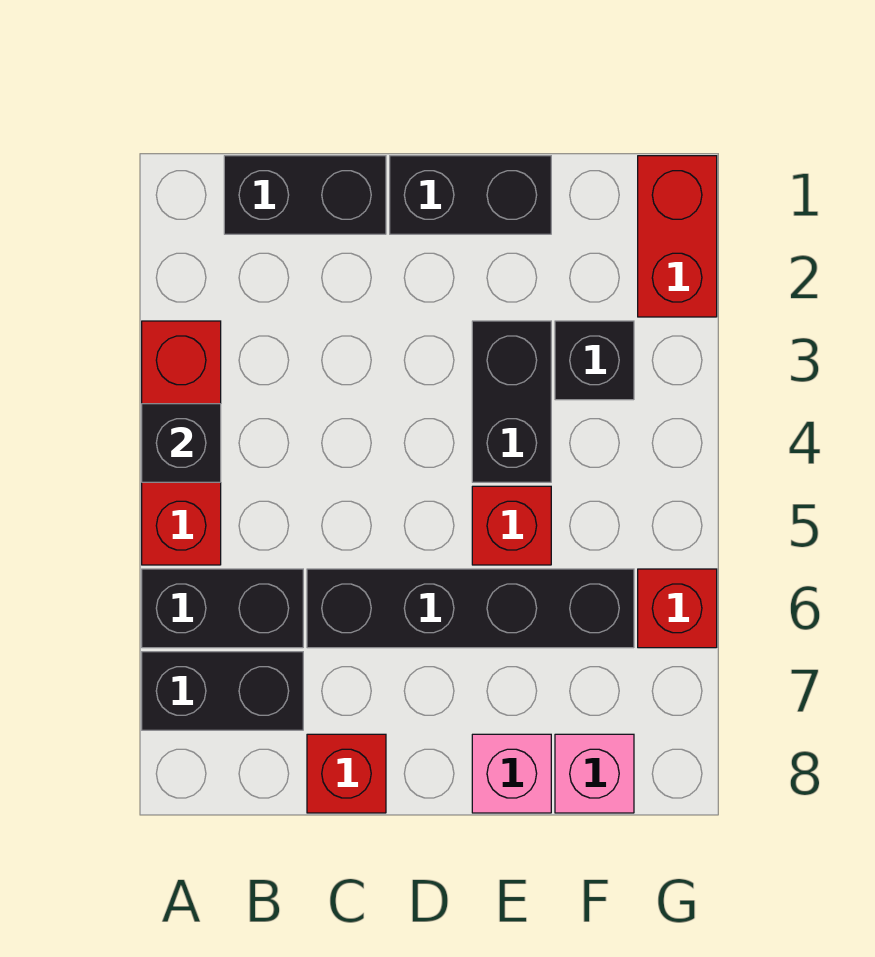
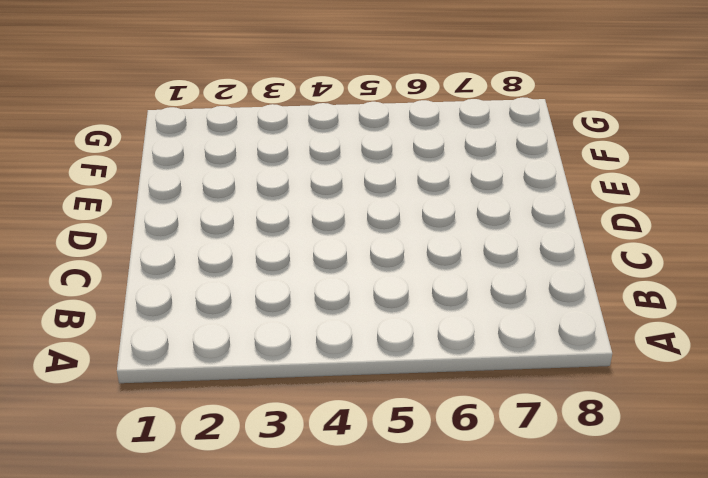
none -> red 1x3 brick [142,321,221,565]
none -> black 1x2 brick [142,569,303,648]
none -> black 1x2 brick [142,652,303,730]

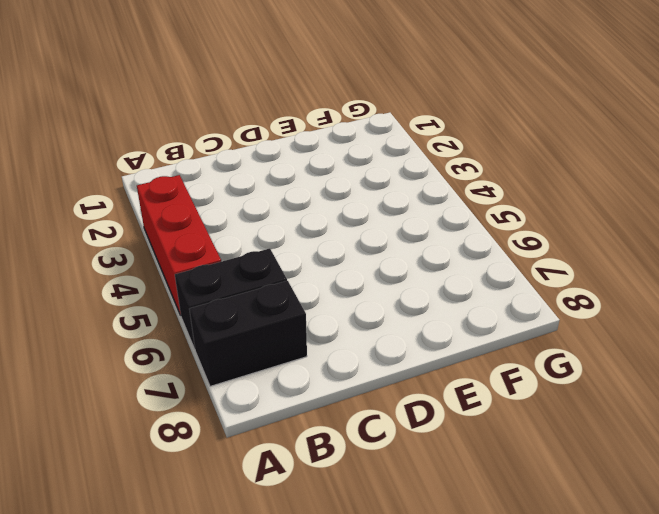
none -> black 1x2 brick [224,156,386,234]
none -> black 1x4 brick [307,569,634,648]
none -> red 1x1 brick [307,734,386,813]

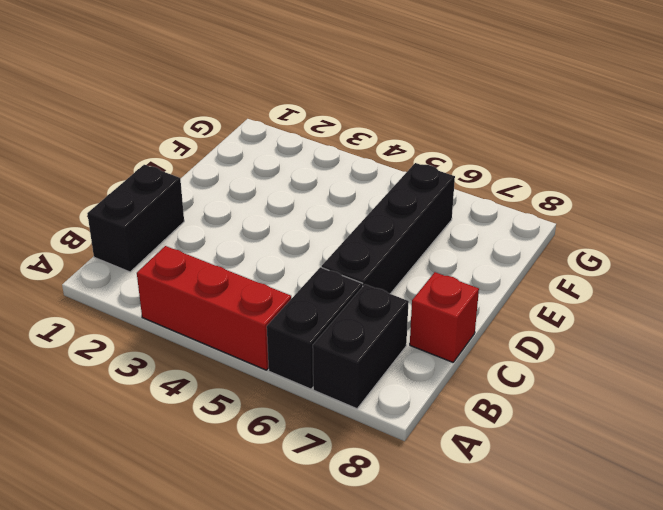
none -> black 1x2 brick [390,156,551,234]
none -> black 1x2 brick [472,321,551,482]
none -> red 1x1 brick [472,486,551,565]

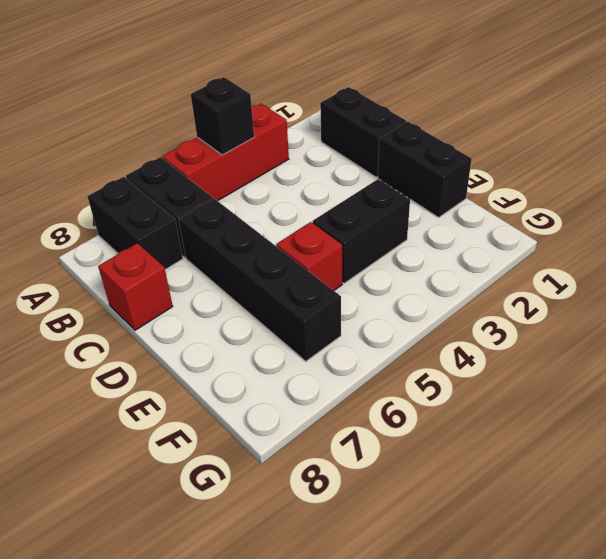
none -> pink 1x1 brick [472,734,551,813]
none -> black 1x1 brick [555,321,634,400]
none -> pink 1x1 brick [555,734,634,813]

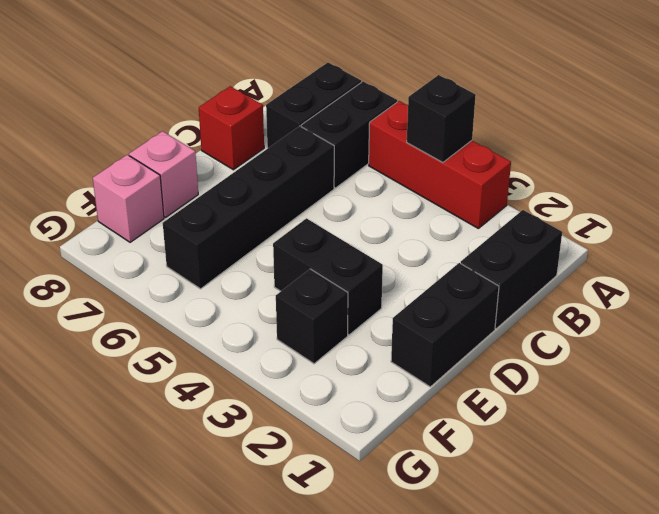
none -> red 1x1 brick [472,486,551,565]
none -> red 1x2 brick [638,156,717,317]
none -> red 1x1 brick [638,569,717,648]

